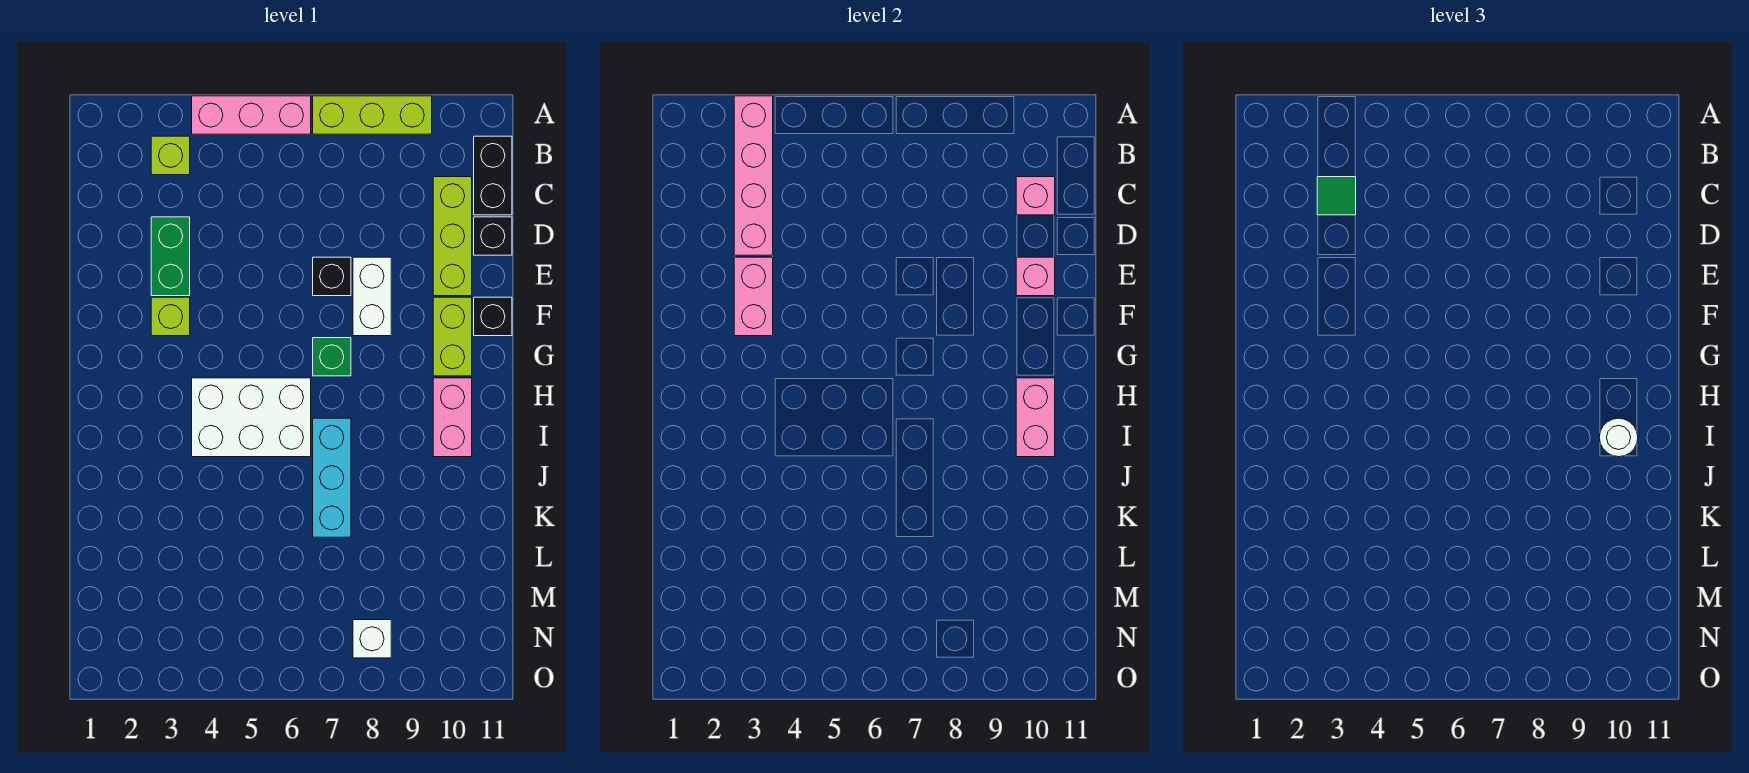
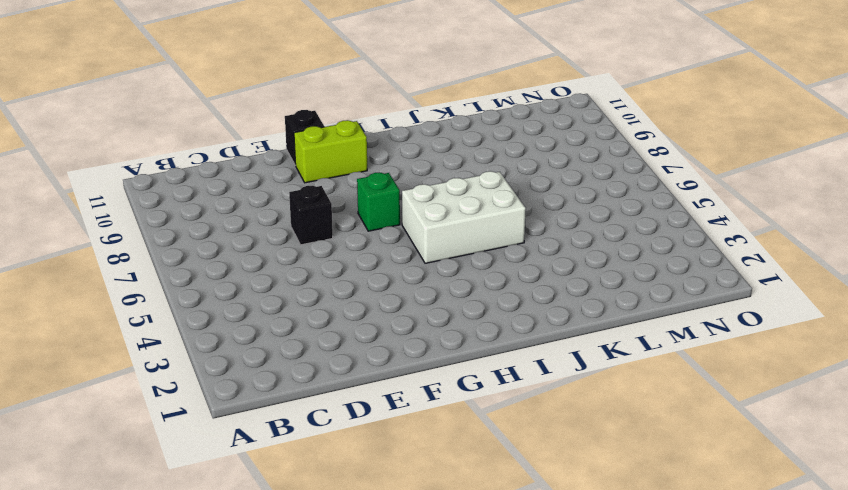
white 2x3 brick [402,171,526,263] -> white 2x3 brick turned to [192,378,311,457]
none -> pink 1x3 brick [192,96,311,134]
none -> lime 1x3 brick [313,96,432,134]
none -> lime 1x1 brick [151,136,190,175]

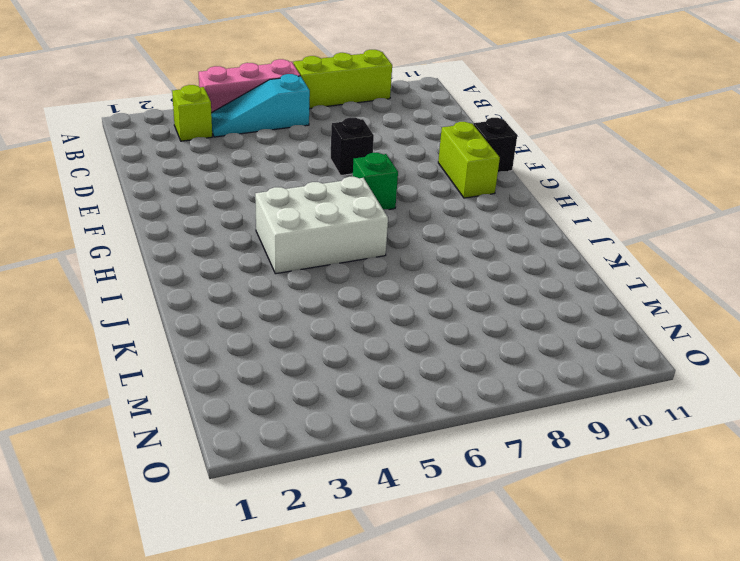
cyan 1x3 slope [211,74,310,137] -> none
none -> black 1x2 brick [474,136,512,215]
none -> lime 1x3 brick [433,177,472,296]
none -> green 1x2 brick [151,217,190,296]

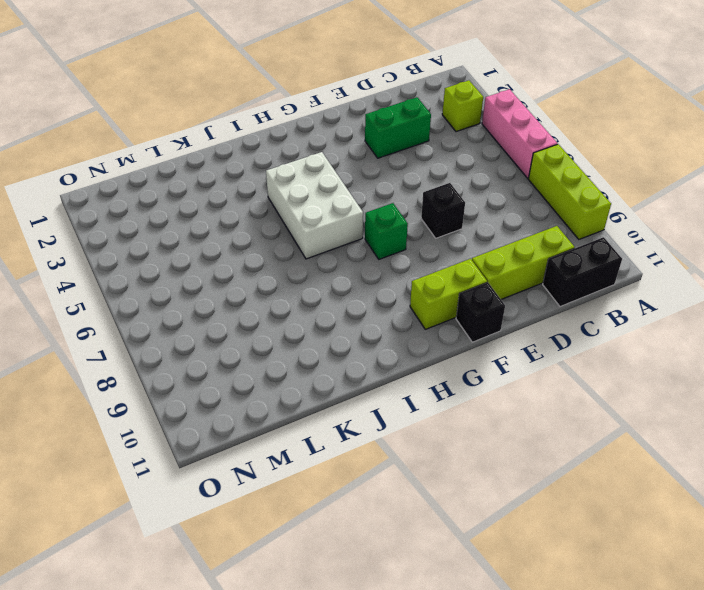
none -> black 1x1 brick [474,217,512,255]
none -> white 1x2 brick [353,257,391,336]
none -> lime 1x1 brick [151,297,190,336]

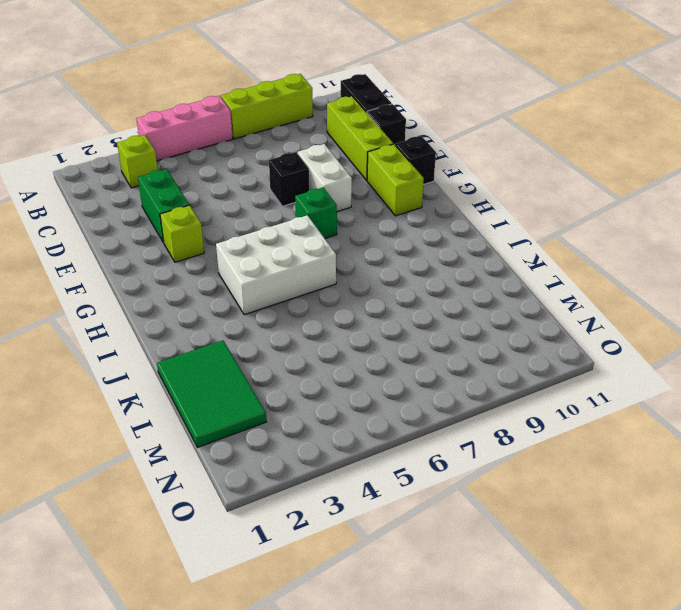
green 2x3 tile [157,341,267,447] -> none
none -> pink 1x2 brick [433,378,472,457]
none -> cyan 1x3 brick [313,418,351,537]
none -> white 1x1 brick [353,620,391,658]

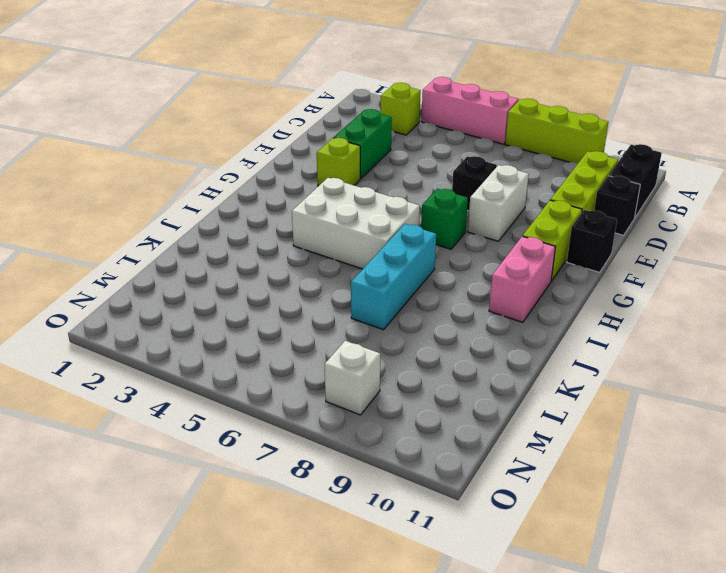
none -> pink 1x4 brick [734,96,773,255]
none -> pink 1x1 brick [1016,177,1055,215]
none -> pink 1x2 brick [734,257,773,336]

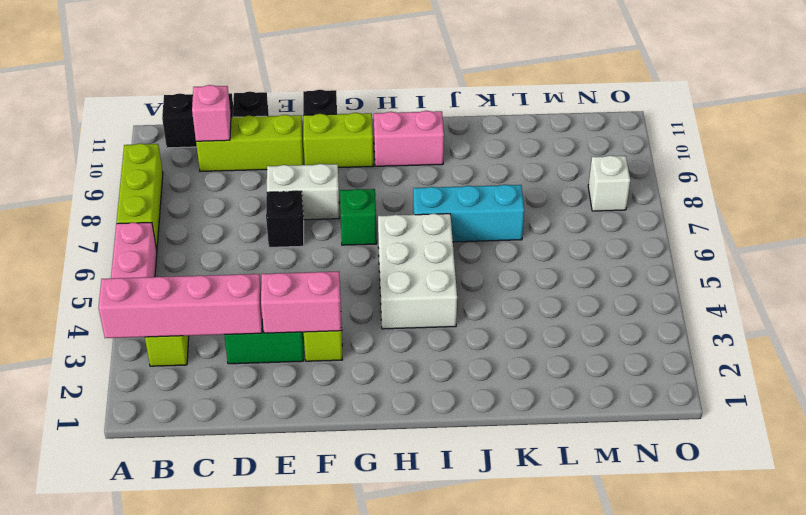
none -> pink 1x1 brick [1016,257,1055,296]
none -> pink 1x2 brick [1016,378,1055,457]
none -> green 1x1 tile [1317,177,1356,215]

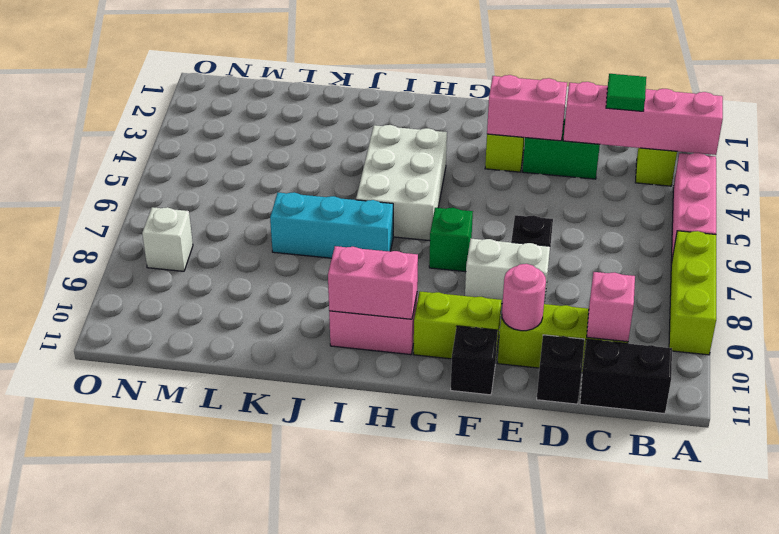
pink 1x1 round brick [502,264,546,331] -> pink 1x1 brick [1016,257,1055,296]
none -> white 1x1 round brick [1599,418,1638,457]

